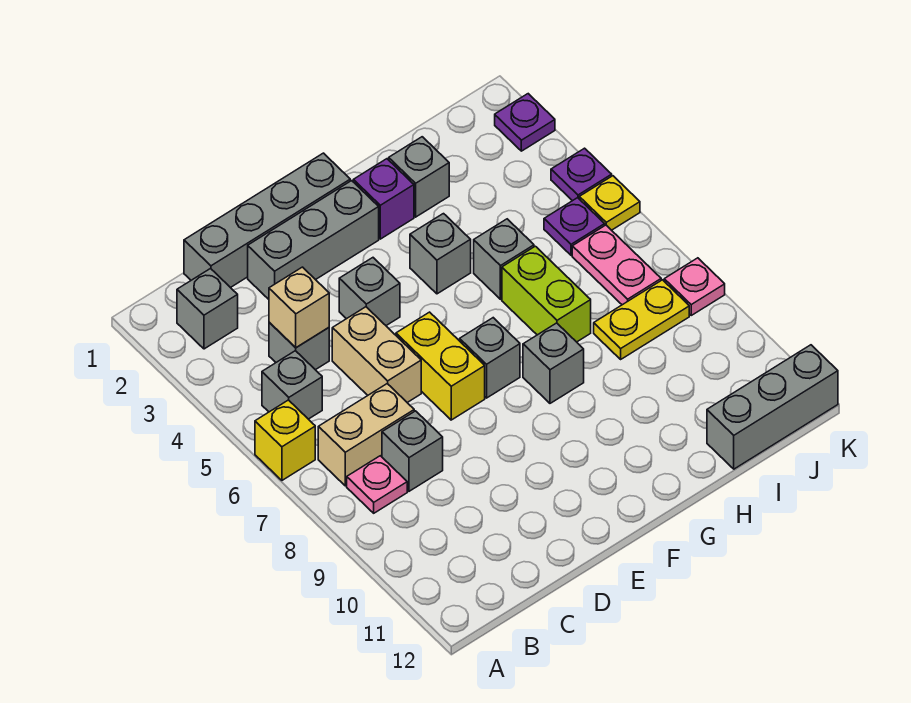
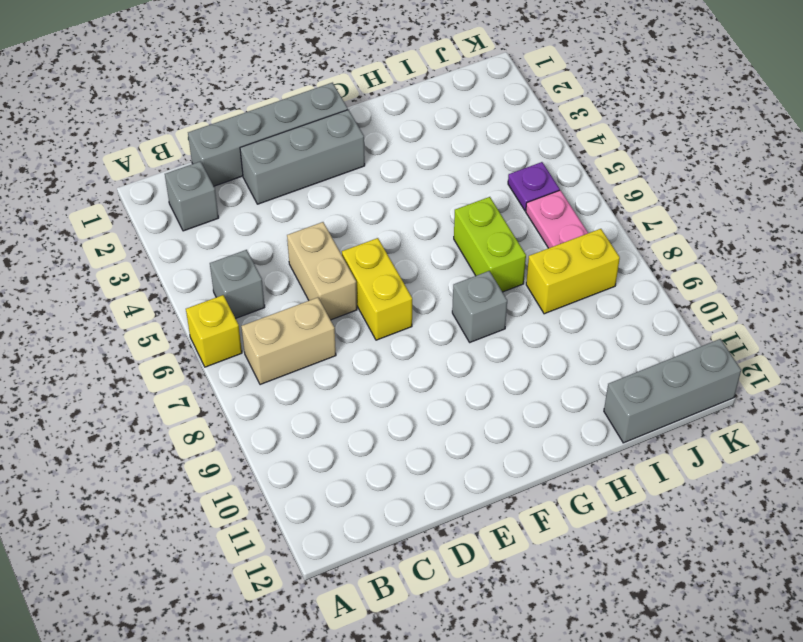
yellow 1x2 brick [526,229,620,314] -> yellow 1x2 plate [594,280,689,359]
none -> pink 1x1 plate [347,456,407,513]
none -> grey 1x1 brick [269,322,329,370]
none -> grey 1x1 brick [382,411,443,491]

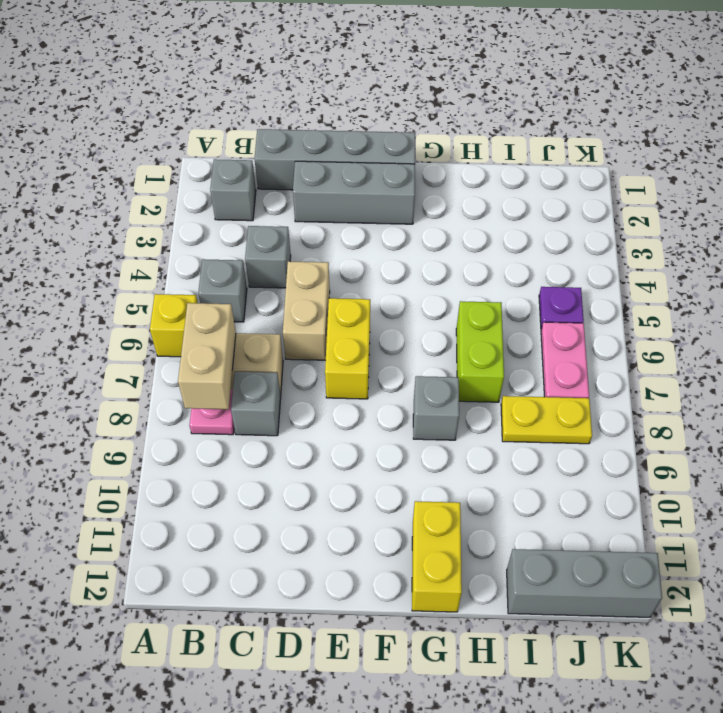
tan 1x2 brick [178,303,236,409] -> none
yellow 1x2 brick [412,501,462,612] -> none
none -> grey 1x1 brick [339,258,400,326]
none -> grey 1x1 brick [460,318,520,398]
none -> purple 1x1 brick [353,159,414,239]

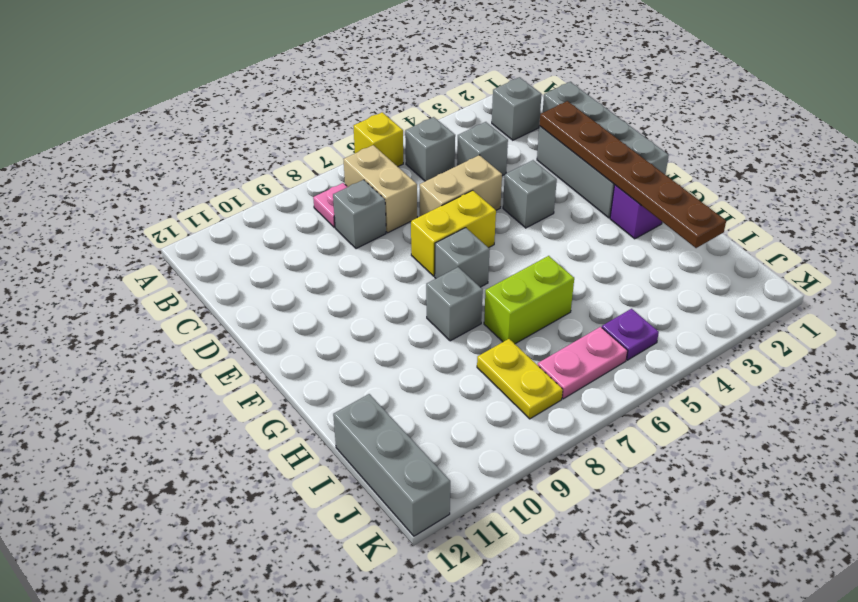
brown 1x6 plate [539,101,726,248] -> none
none -> grey 1x1 brick [410,214,471,294]
none -> grey 1x1 brick [389,137,449,217]
none -> grey 1x1 brick [474,219,534,299]

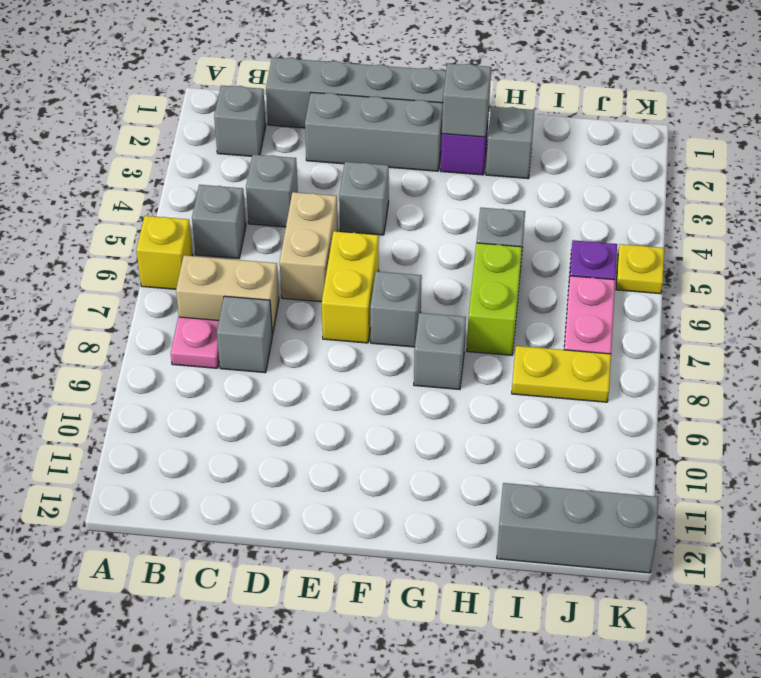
grey 1x1 brick [442,64,491,137] -> grey 1x1 brick moved to [410,214,471,294]
none -> purple 1x1 plate [495,94,555,151]
none -> purple 1x1 plate [551,148,612,201]
none -> pink 1x1 plate [664,258,725,315]

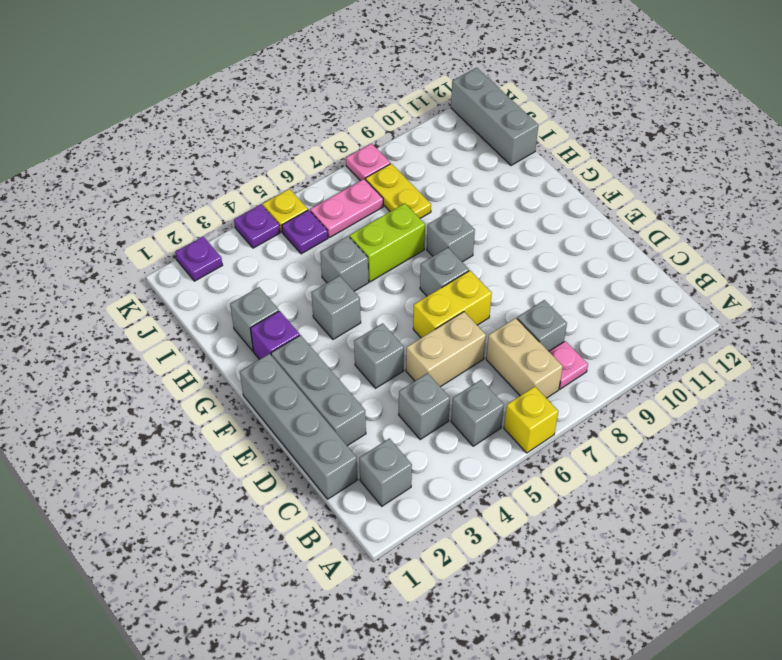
none -> tan 1x1 brick [269,267,329,348]

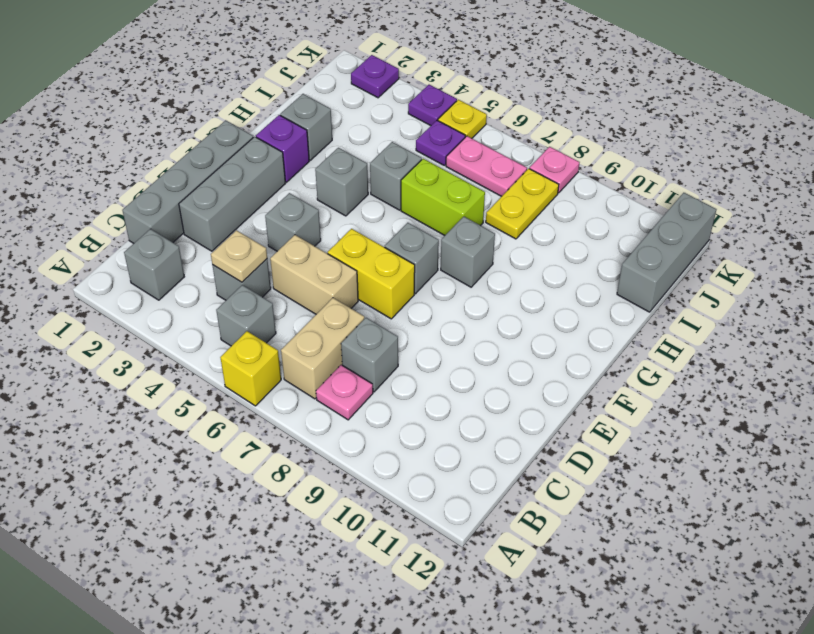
tan 1x1 plate [211,230,267,282] -> tan 1x1 brick [269,267,329,348]

